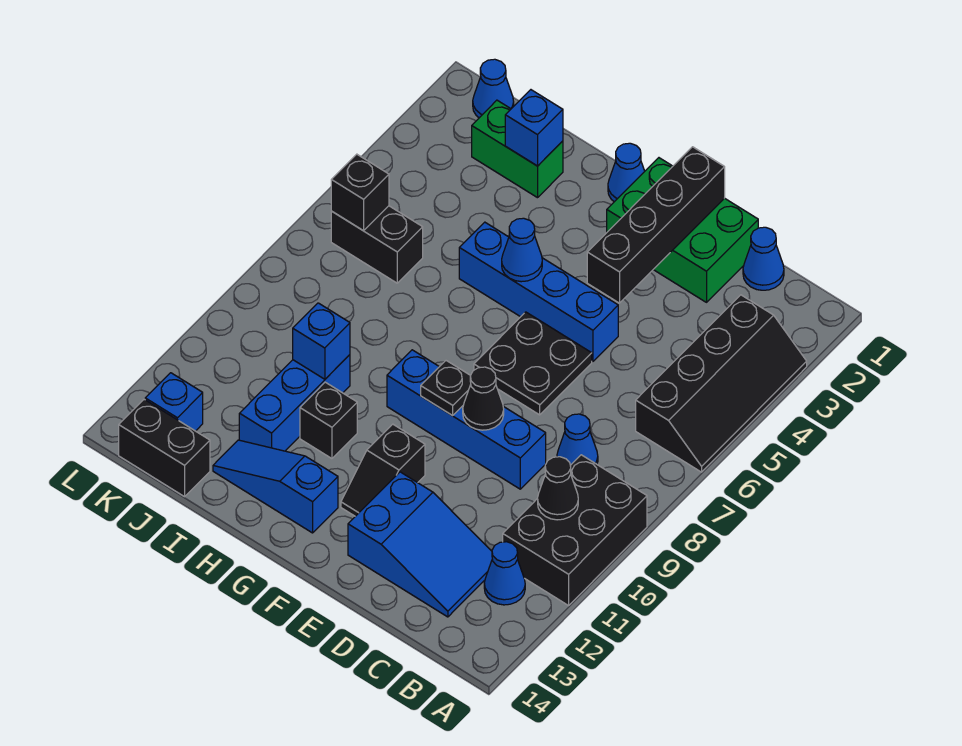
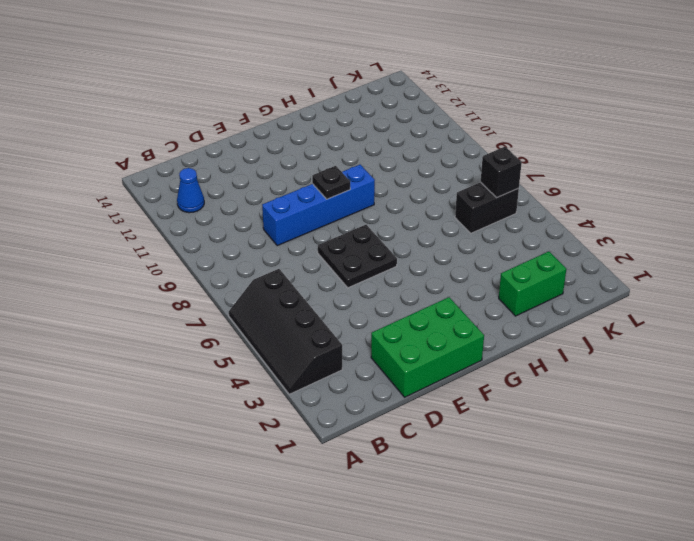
none -> black 2x3 brick [503,455,647,605]
none -> blue 1x1 cone [743,227,784,290]
none -> blue 1x1 cone [557,414,598,465]

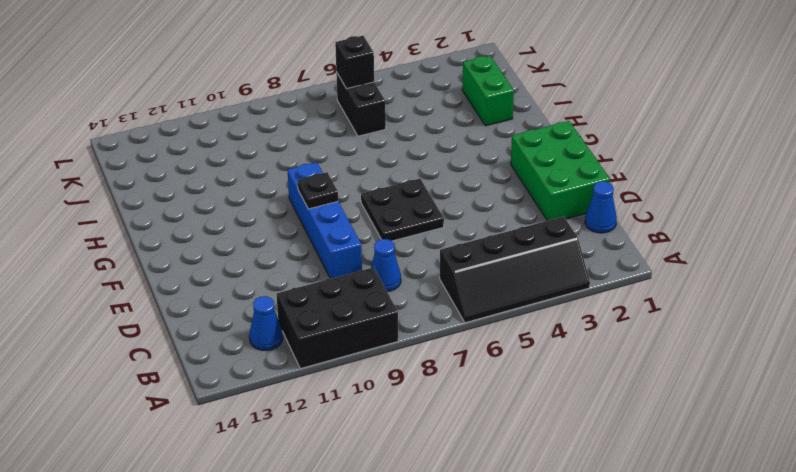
none -> blue 2x3 slope [348,472,492,617]
none -> blue 1x4 brick [459,222,618,361]
none -> black 1x2 slope [341,424,425,516]

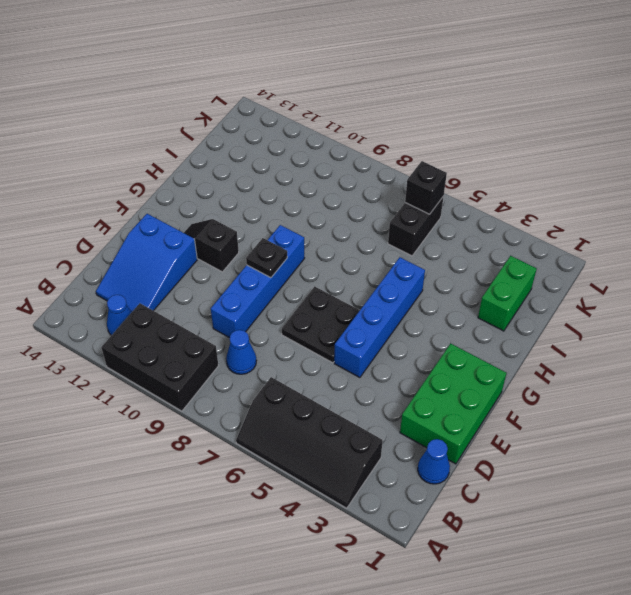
none -> blue 1x1 cone [608,143,645,202]
none -> blue 1x3 slope [213,440,338,533]
none -> black 1x1 brick [300,382,357,459]

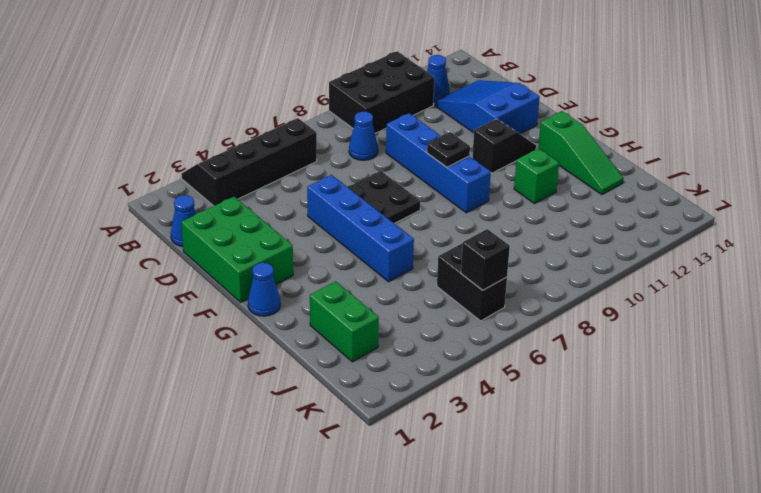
green 1x3 slope [538,111,623,195] -> blue 1x3 slope [213,440,338,533]
green 1x1 brick [514,148,559,204] -> black 1x1 brick [300,382,357,459]
none -> blue 1x3 brick [239,355,350,451]
none -> black 1x2 brick [119,399,210,497]
none -> blue 1x1 cone [473,59,514,118]

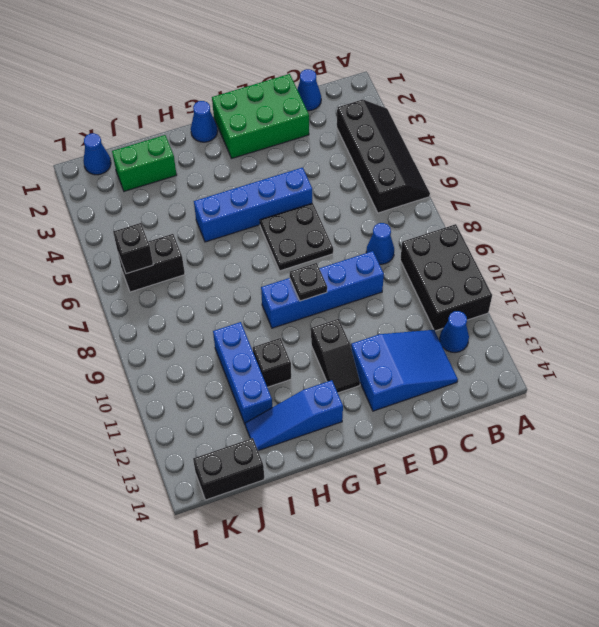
none -> blue 1x1 brick [145,373,203,431]
none -> black 1x1 cone [538,457,578,520]
none -> black 1x4 brick [587,147,725,303]

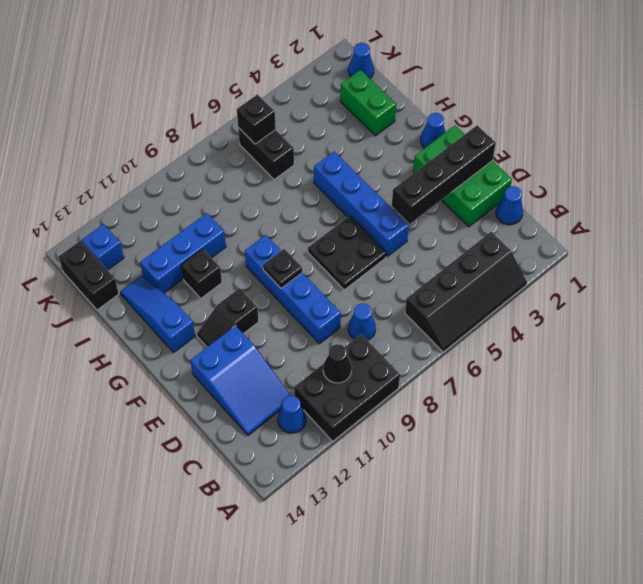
none -> black 1x1 cone [463,367,504,430]
none -> blue 1x1 cone [502,218,542,282]
none -> blue 1x1 brick [505,90,563,166]

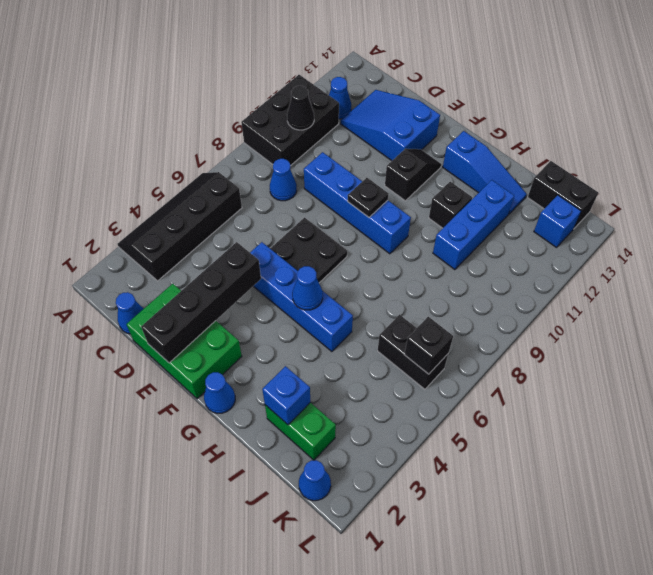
none -> black 1x1 cone [463,367,504,430]
none -> blue 1x1 brick [293,303,350,379]

